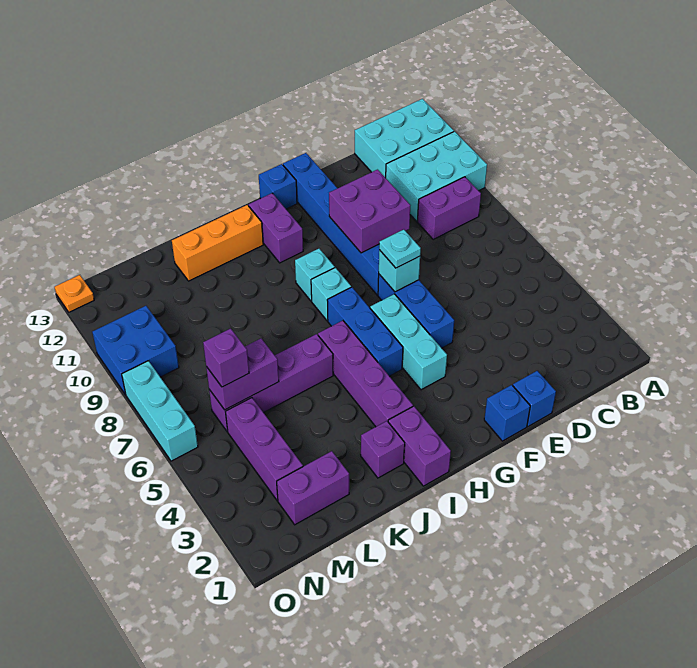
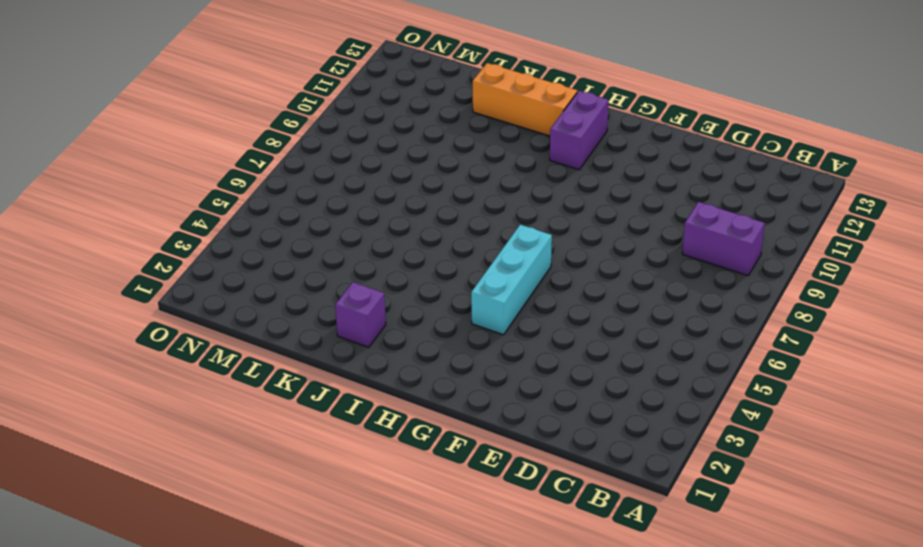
none -> cyan 2x3 brick [386,131,487,221]
none -> cyan 2x3 brick [355,99,454,178]
none -> blue 1x1 brick [513,371,556,426]

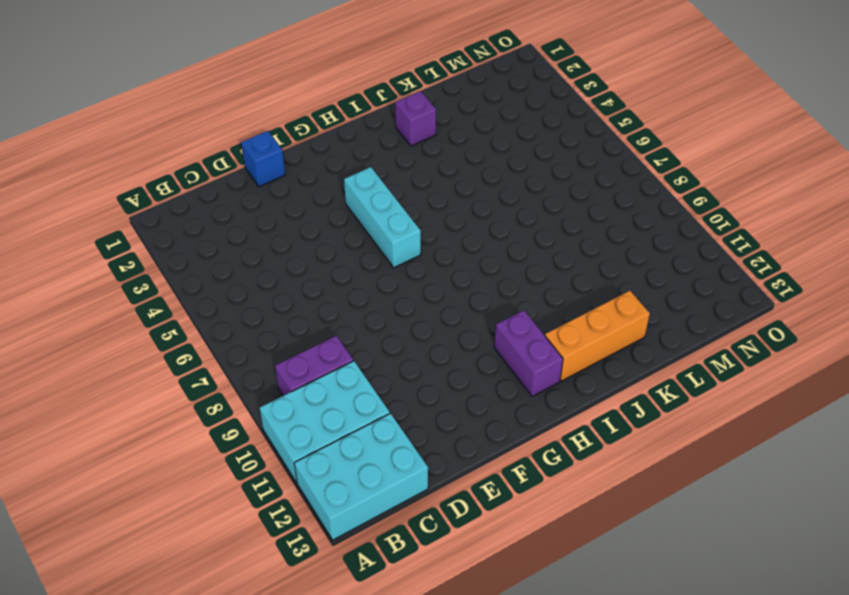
none -> blue 1x1 brick [484,385,530,441]
none -> blue 1x3 brick [378,274,454,348]
none -> blue 1x6 brick [283,153,379,295]

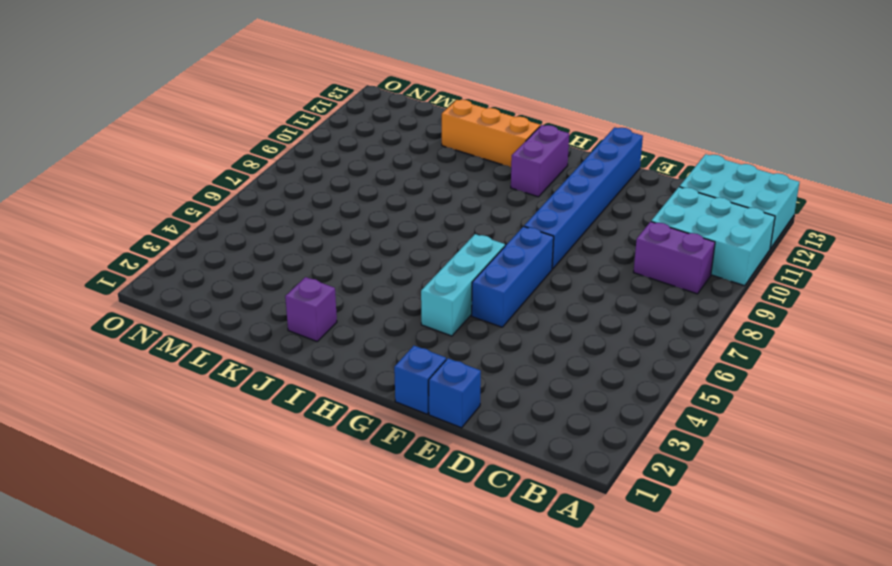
none -> blue 1x1 brick [259,164,297,209]
none -> blue 1x3 brick [327,287,403,376]
none -> cyan 1x1 brick [311,268,351,321]

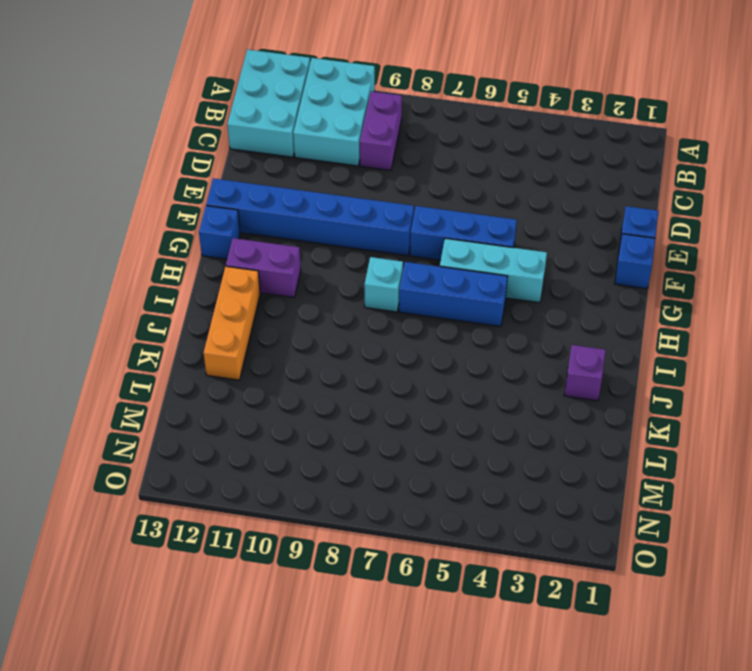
none -> cyan 1x1 brick [295,249,335,301]
none -> purple 1x2 brick [388,406,451,486]
none -> purple 1x4 brick [318,321,413,427]

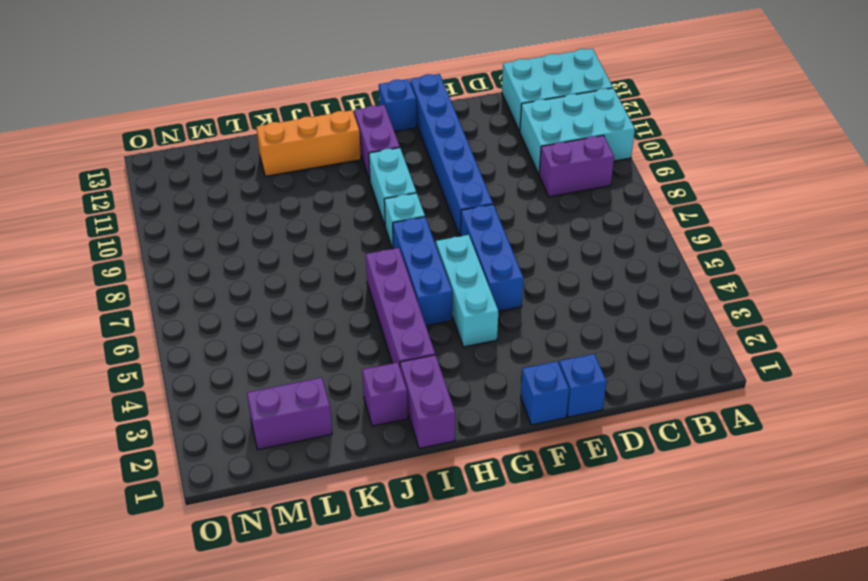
cyan 1x2 brick [369,148,416,225] -> cyan 1x1 brick [295,249,335,301]
none -> purple 1x4 brick [209,334,333,432]
none -> purple 1x3 brick [226,398,303,501]
none -> blue 2x2 brick [92,306,179,394]

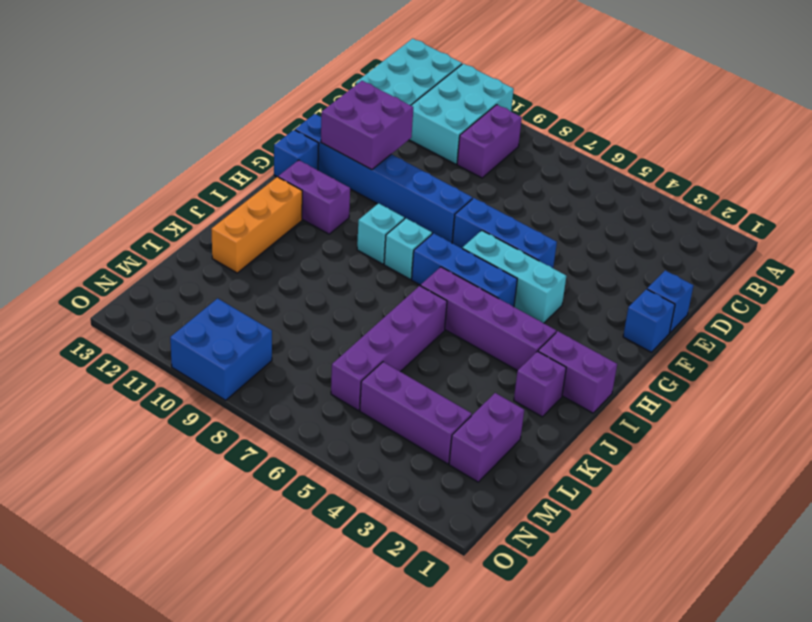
purple 2x2 brick [321,81,413,170] -> purple 2x2 brick moved to [329,170,411,253]
none -> cyan 1x3 brick [122,361,198,461]
none -> orange 1x1 plate [55,275,94,312]
none -> cyan 1x1 brick [379,250,420,292]

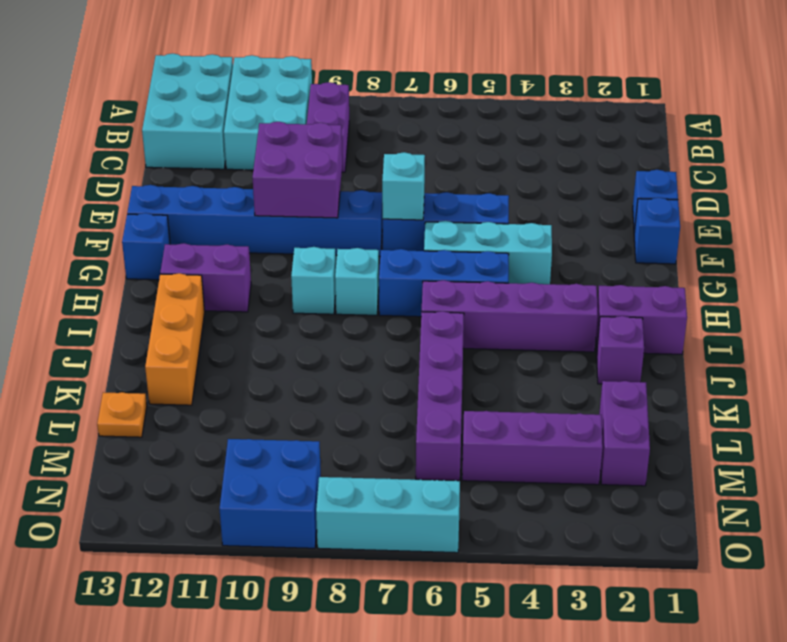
orange 1x1 plate [97,392,147,437] -> orange 1x1 plate moved to [55,275,94,312]
none -> purple 1x2 brick [206,339,279,410]
none -> cyan 1x1 plate [379,230,421,268]
none -> purple 1x1 brick [203,328,249,387]

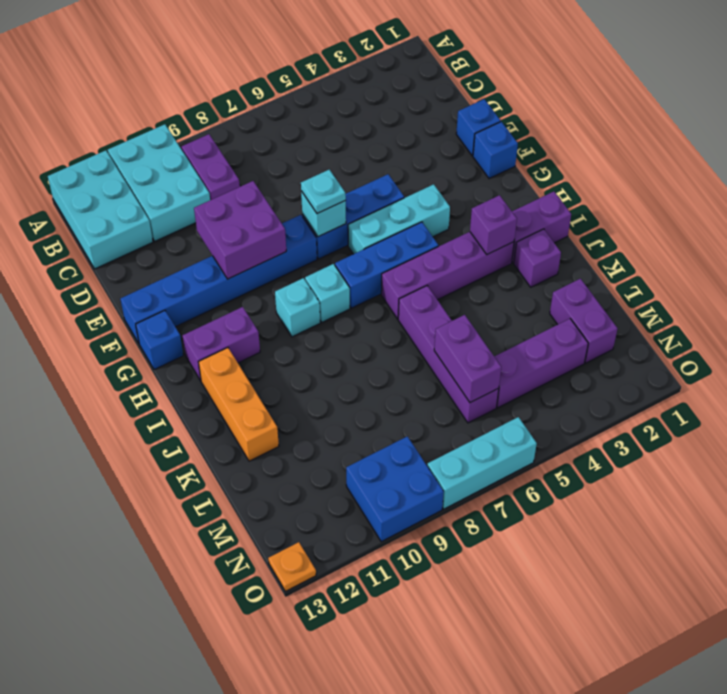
purple 1x1 brick [470,195,517,254] -> purple 1x1 brick moved to [203,328,249,387]

